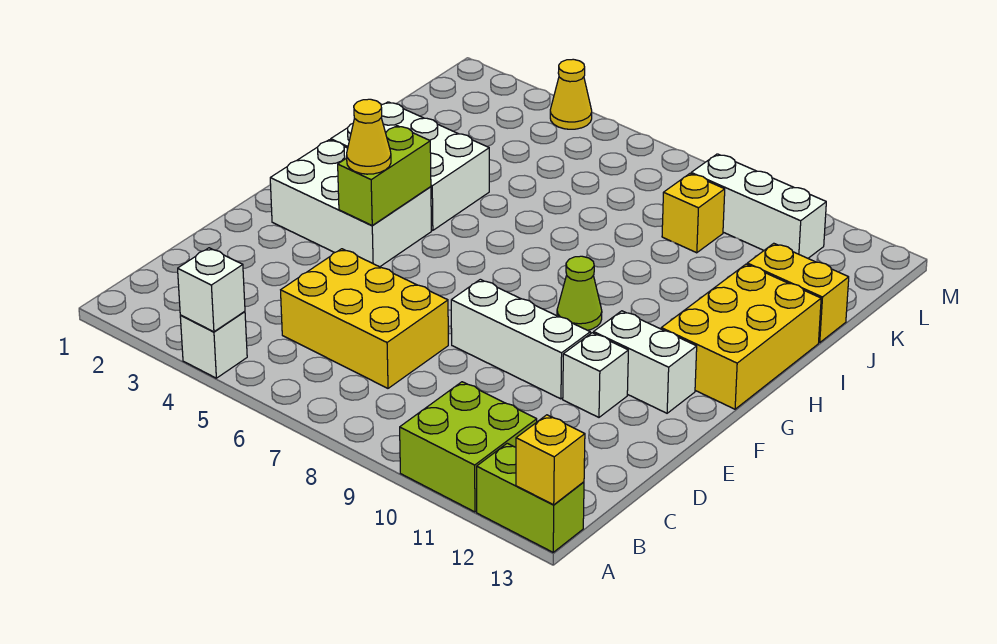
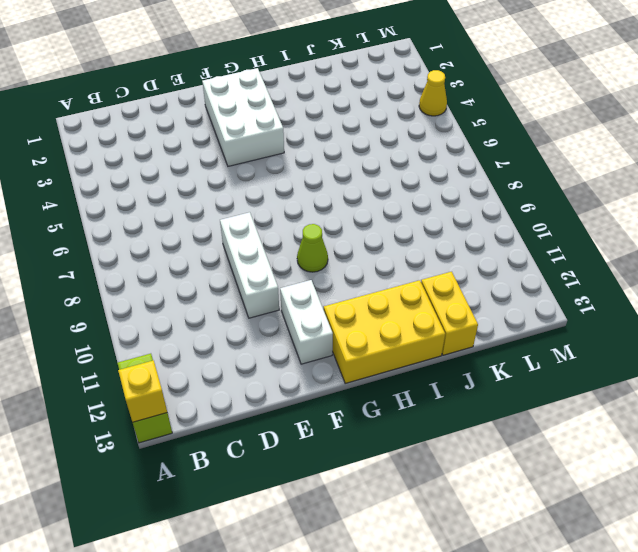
none -> white 1x1 brick [180,311,247,378]
none -> lime 2x2 brick [400,382,537,512]
none -> yellow 2x3 brick [281,249,448,388]

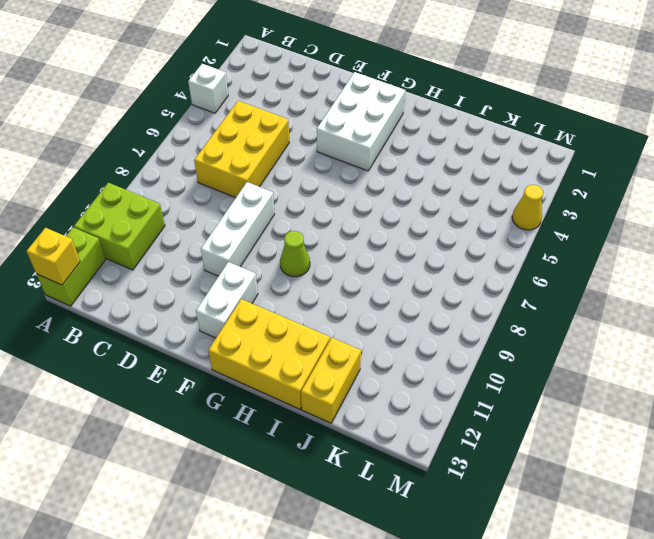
none -> white 1x1 brick [563,333,628,417]
none -> white 2x3 brick [331,102,489,230]
none -> yellow 1x1 brick [662,174,725,253]

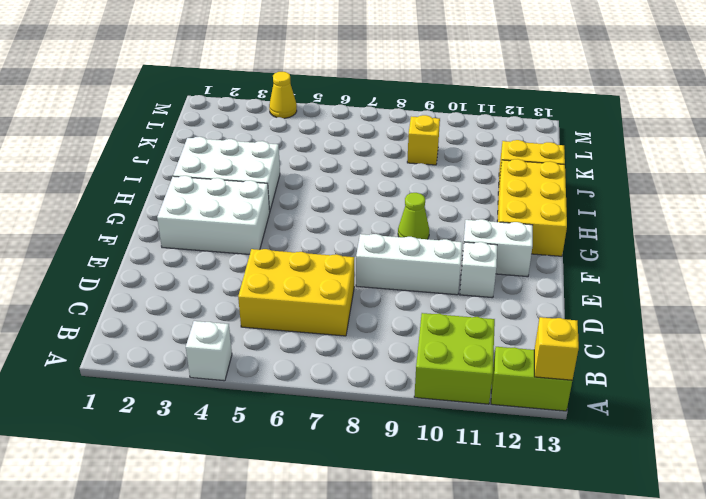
none -> white 1x3 brick [691,154,826,258]
none -> white 1x1 brick [178,248,245,332]
none -> lime 1x2 brick [338,126,431,226]

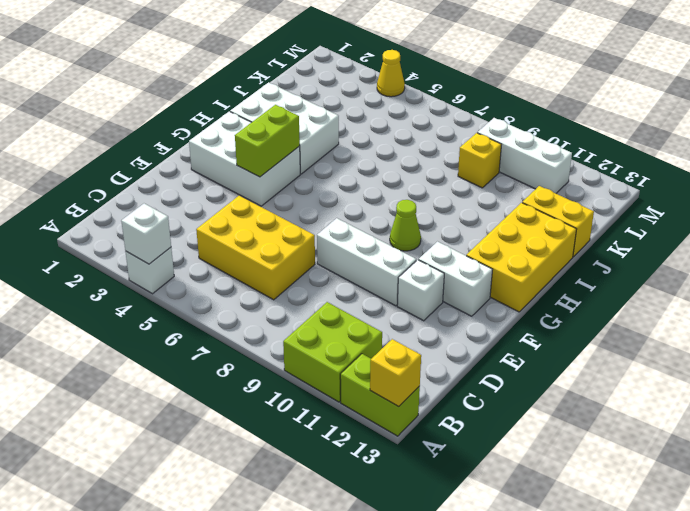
none -> yellow 1x1 cone [347,99,391,174]

